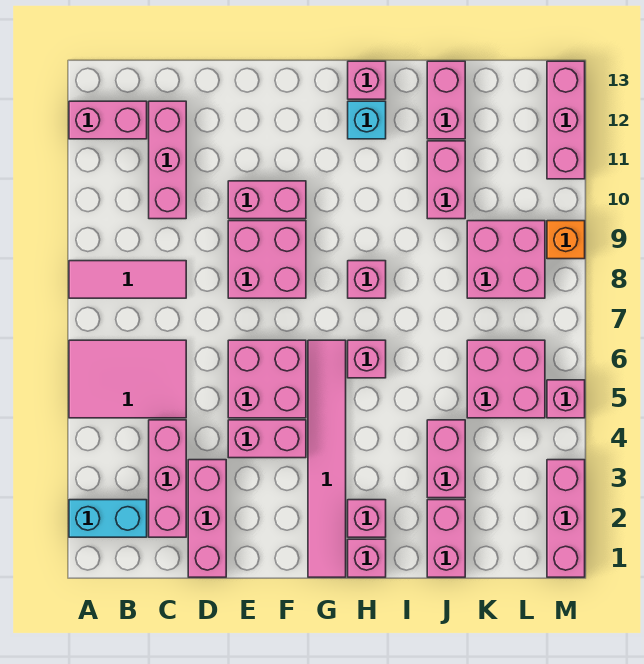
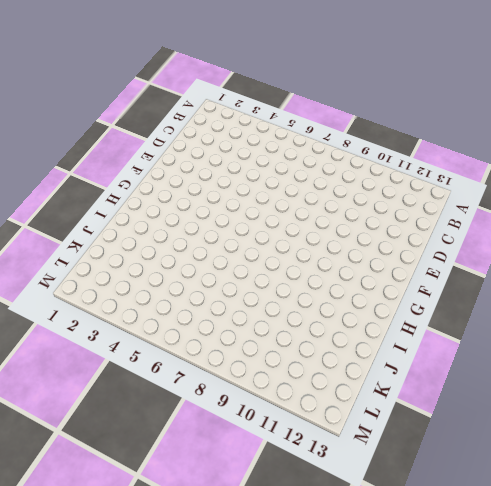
none -> cyan 1x2 brick [69,500,147,537]
none -> pink 2x3 tile [69,340,186,418]
none -> pink 1x3 tile [69,261,186,298]

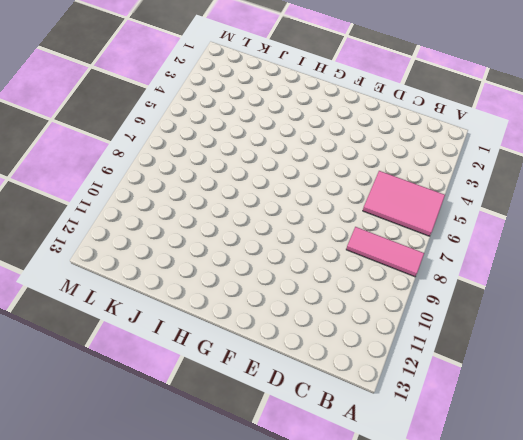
none -> cyan 1x2 brick [69,500,147,537]
none -> pink 1x2 brick [69,101,147,139]
none -> pink 1x3 brick [149,420,186,537]

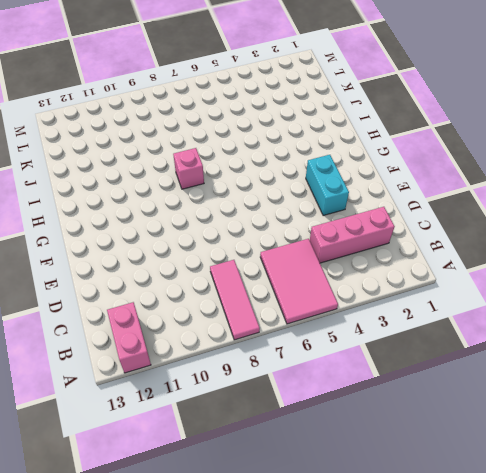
cyan 1x2 brick [306,155,349,216] -> cyan 1x2 brick moved to [69,500,147,537]
none -> pink 1x3 brick [149,101,186,219]
none -> pink 1x3 brick [188,460,226,577]
none -> pink 1x2 brick [228,420,306,458]

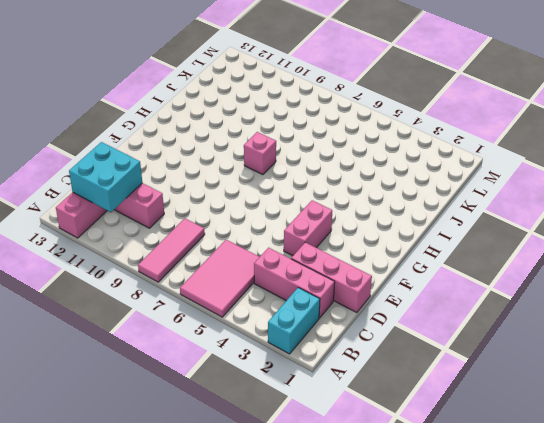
cyan 2x2 brick [69,142,142,212] -> none
none -> pink 2x2 brick [228,340,306,418]
none -> pink 2x2 brick [228,221,306,298]
none -> pink 1x2 brick [228,181,306,219]

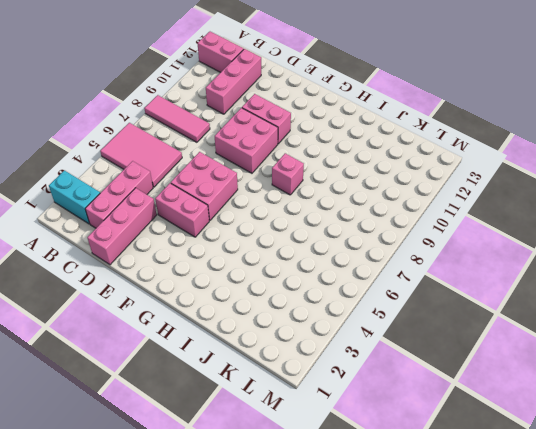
none -> pink 1x6 tile [308,340,346,577]
none -> pink 1x1 brick [348,539,386,577]
none -> pink 1x1 brick [348,500,386,537]

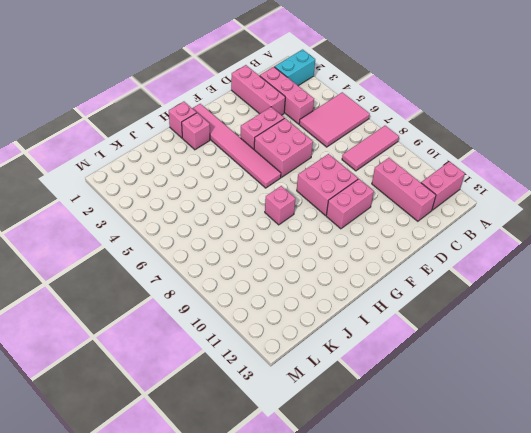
none -> pink 1x1 brick [348,340,386,378]
none -> cyan 1x1 brick [348,101,386,139]
none -> pink 1x1 brick [348,61,386,99]

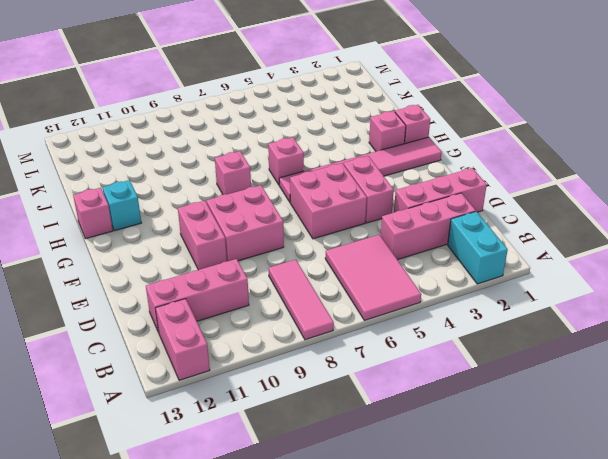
none -> pink 1x2 brick [427,500,465,577]
none -> pink 1x2 brick [427,420,465,498]
none -> pink 1x2 brick [427,141,465,219]

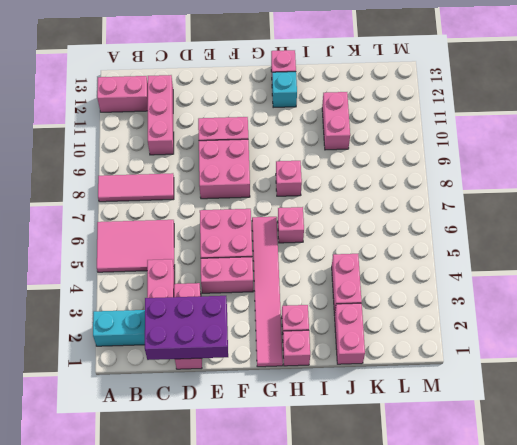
purple 2x3 brick [145,296,228,360] -> none
none -> pink 1x2 brick [427,61,465,139]
none -> pink 2x2 brick [467,340,545,418]
none -> pink 2x2 brick [467,221,545,298]

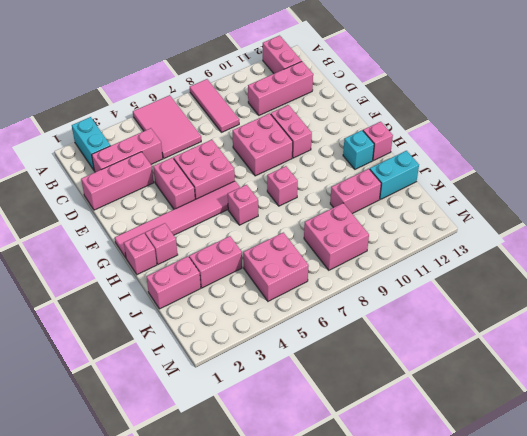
cyan 1x2 brick [370,151,419,199] -> pink 1x2 brick [427,61,465,139]
none -> pink 1x3 brick [547,460,585,577]
none -> pink 1x1 brick [547,380,585,418]
none -> orange 1x1 brick [547,221,585,259]

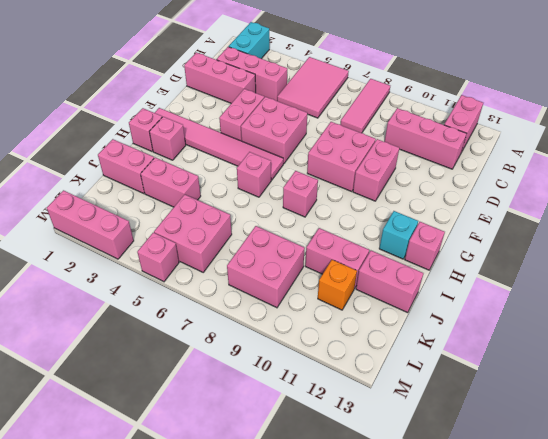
orange 1x1 brick [318,260,357,310] -> orange 1x1 brick moved to [547,221,585,259]
none -> pink 1x3 brick [547,61,585,179]

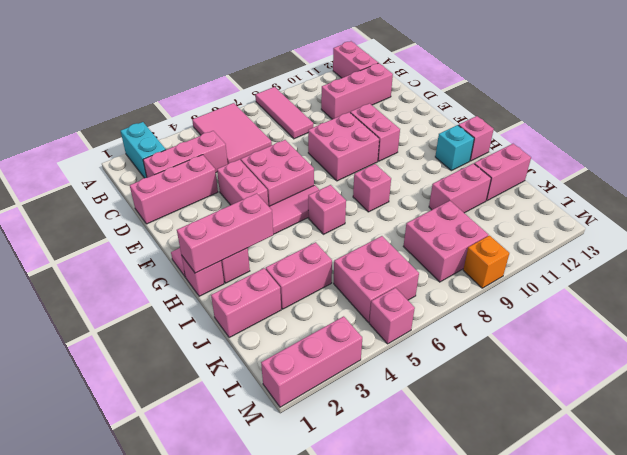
pink 1x3 brick [177,193,273,273] -> pink 1x3 brick moved to [547,61,585,179]

